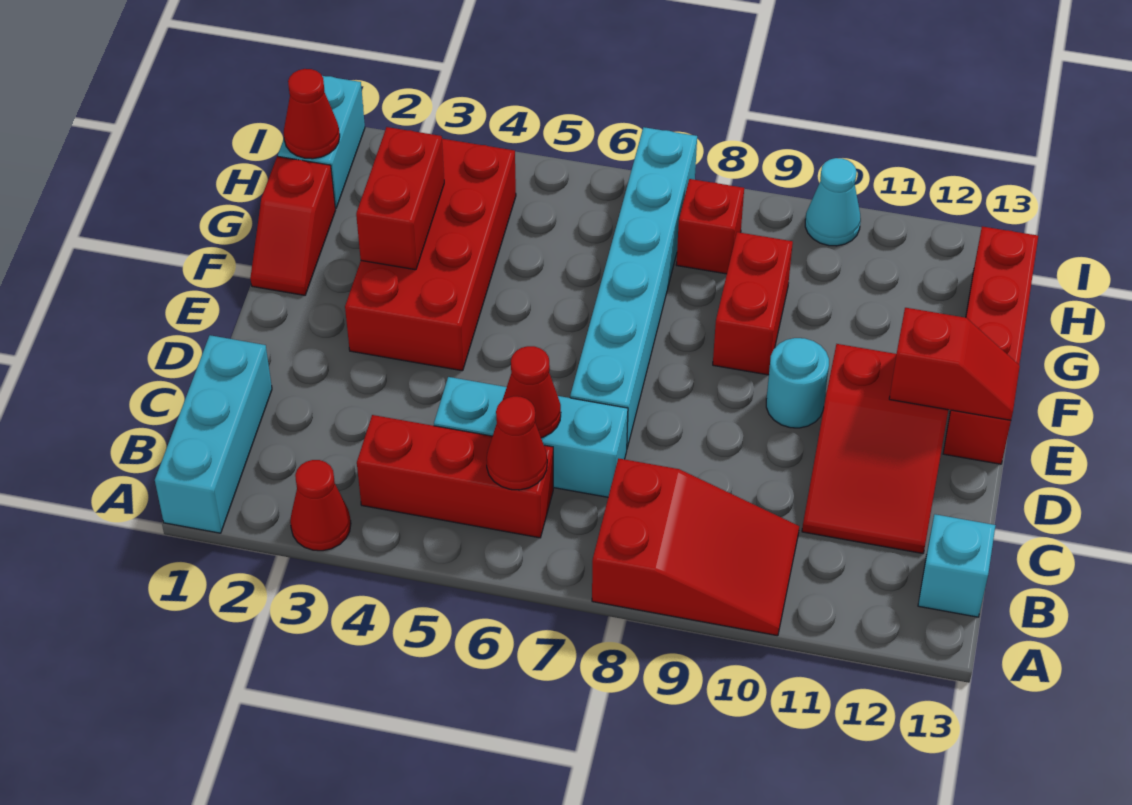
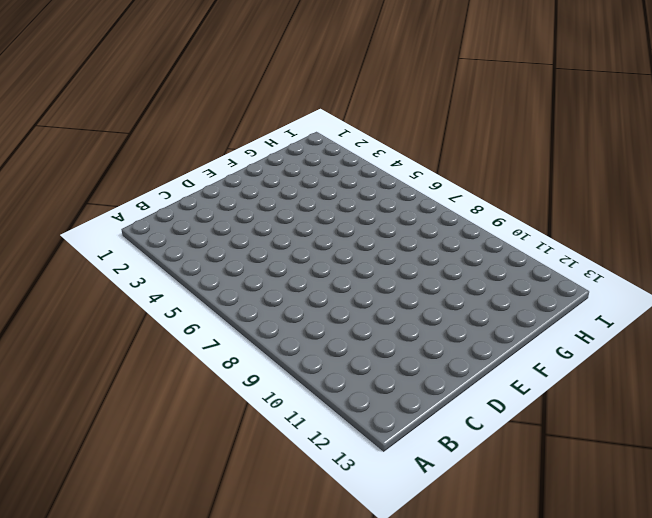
none -> cyan 1x3 brick [155,335,272,533]
none -> red 1x1 cone [290,460,351,551]
none -> red 2x3 slope [592,458,799,636]

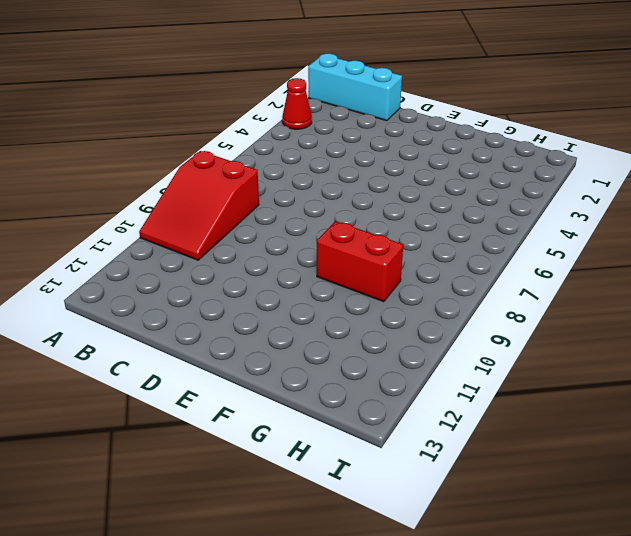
none -> red 1x3 brick [357,415,553,538]
none -> cyan 1x1 brick [918,514,996,617]
none -> cyan 1x3 brick [434,377,628,497]

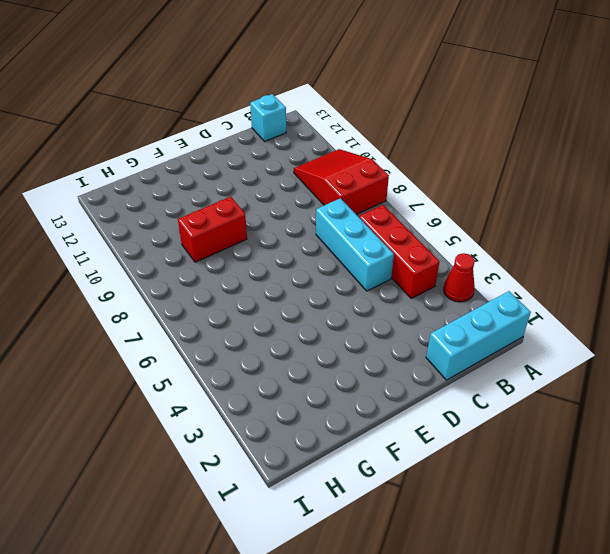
none -> red 2x3 slope [802,344,948,554]
none -> cyan 1x6 brick [570,127,697,448]
none -> red 2x4 brick [345,139,516,371]

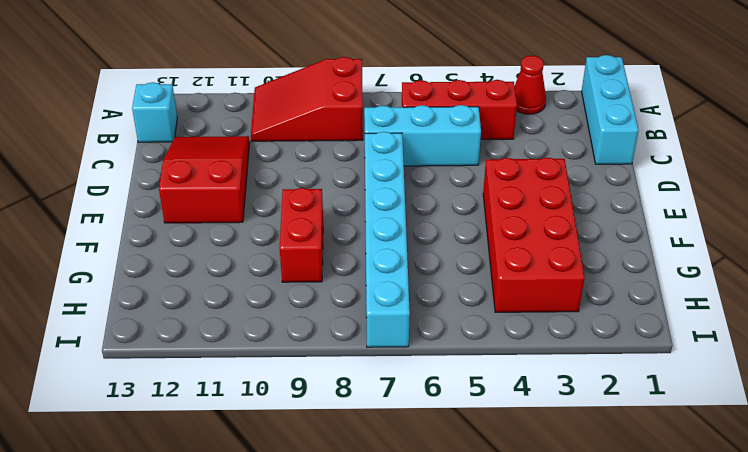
none -> cyan 1x1 round brick [766,338,829,428]
none -> red 1x4 brick [943,226,1038,464]
none -> red 1x2 slope [250,156,336,295]

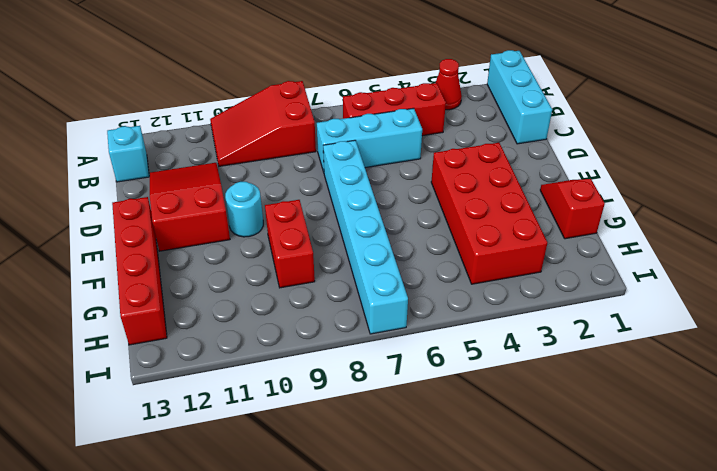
none -> cyan 1x2 brick [278,76,365,209]
none -> red 1x1 brick [676,179,744,274]
none -> cyan 1x1 cone [805,158,861,246]

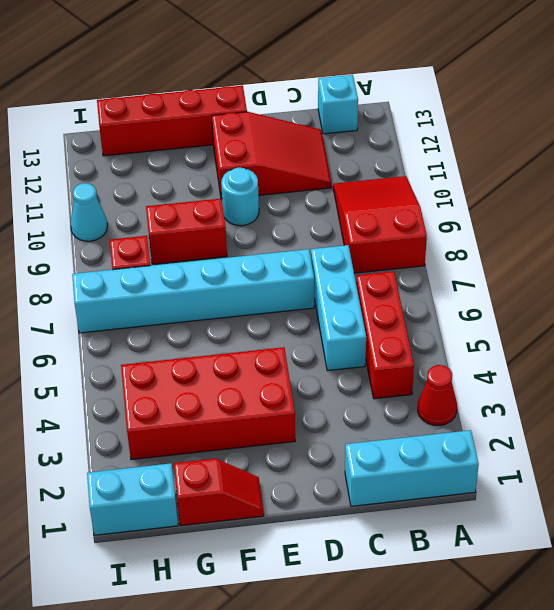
none -> red 1x1 cone [486,396,547,490]
none -> red 1x1 cone [503,346,561,438]
none -> red 1x2 slope [889,308,1020,420]

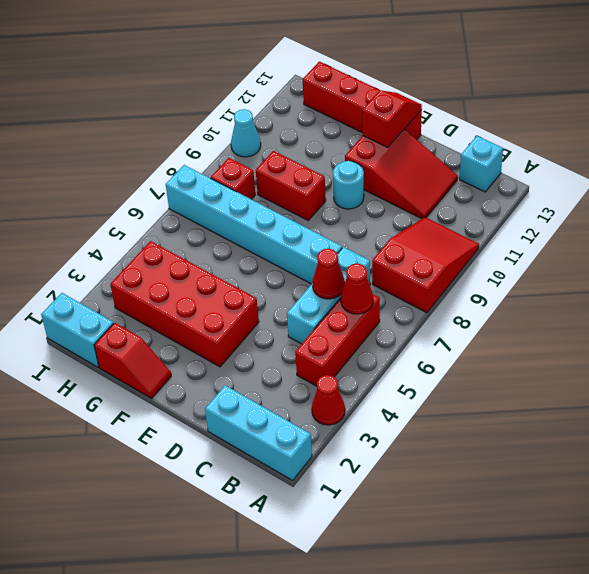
none -> red 1x2 brick [356,127,444,270]
none -> red 1x1 cone [284,69,340,159]

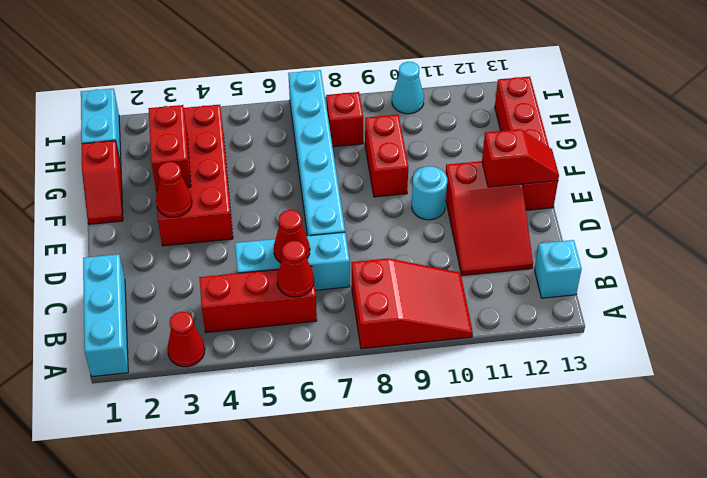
red 1x1 cone [156,162,192,217] -> red 1x1 cone moved to [284,69,340,159]

